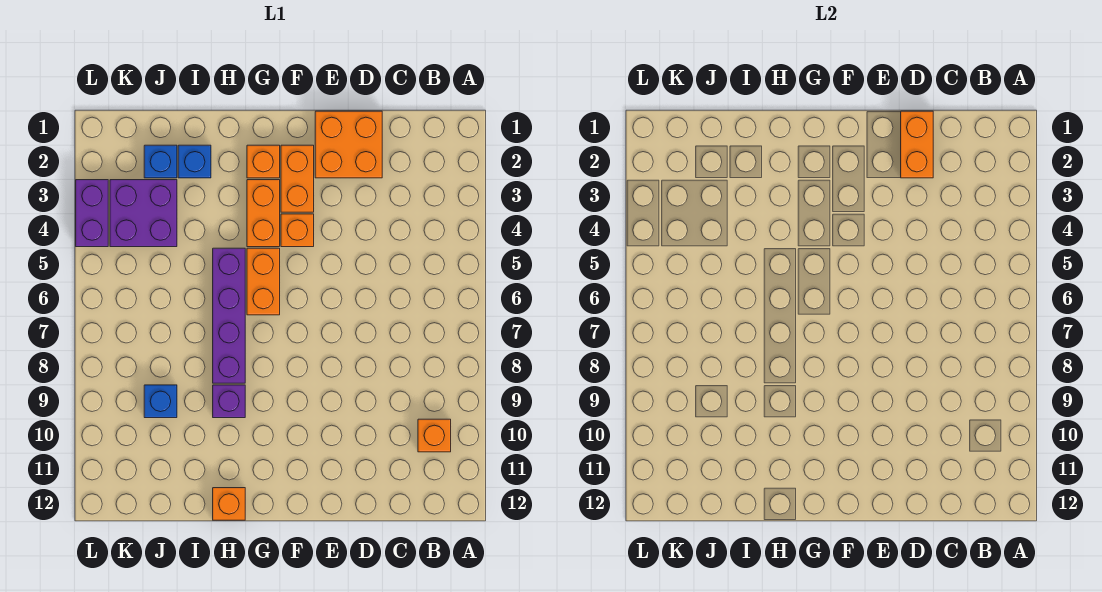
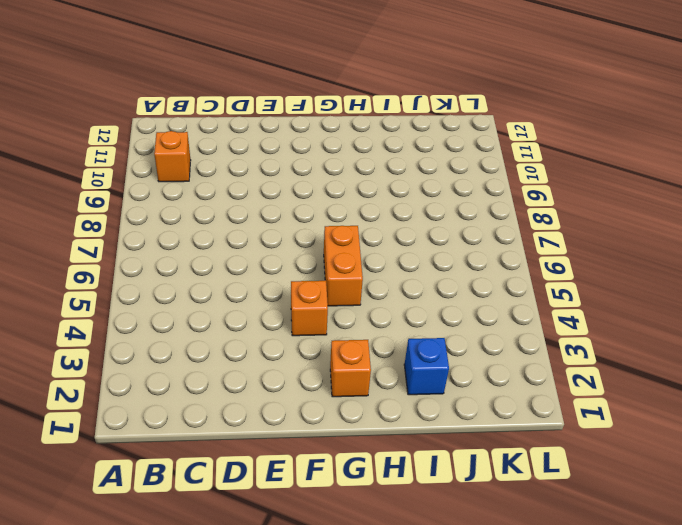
none -> orange 2x2 brick [315,111,382,178]
none -> orange 1x2 brick [281,145,314,212]
none -> orange 1x2 brick [247,180,280,247]

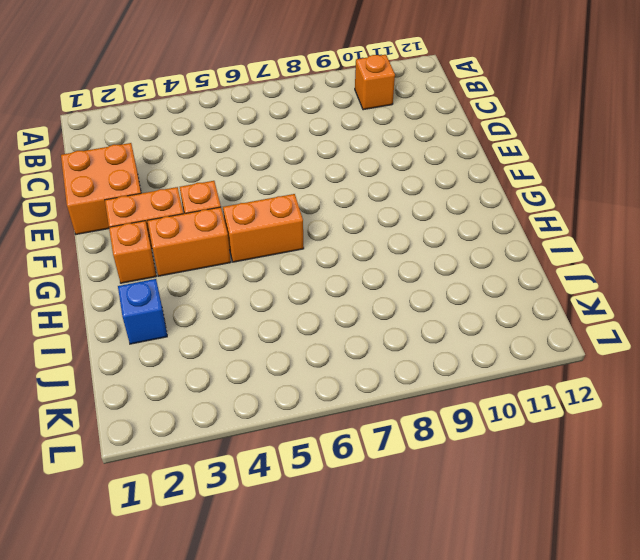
none -> purple 1x4 brick [213,248,245,383]
none -> purple 1x1 brick [213,385,245,418]
none -> orange 1x1 brick [213,488,245,520]

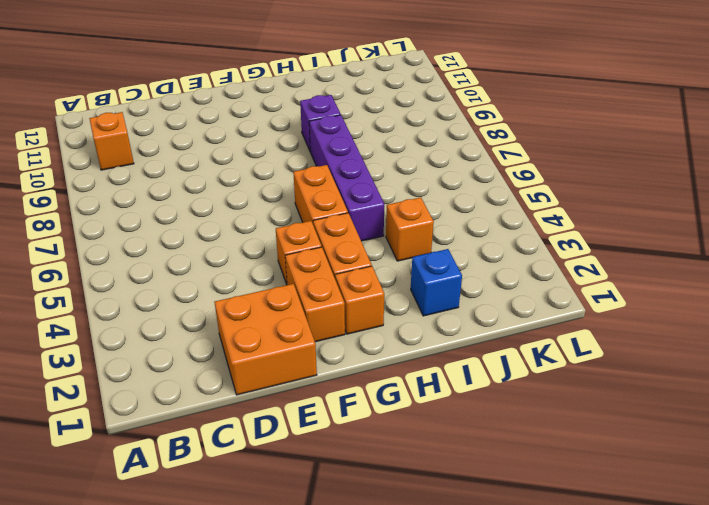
orange 1x1 brick [386,198,434,261] -> orange 1x1 brick moved to [213,488,245,520]
none -> blue 1x1 brick [144,145,177,178]
none -> purple 2x2 brick [110,180,177,247]
none -> blue 1x1 brick [144,385,177,418]

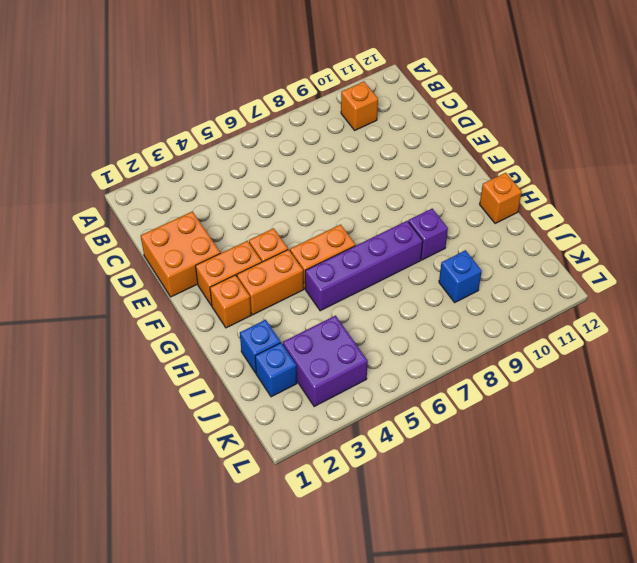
none -> purple 1x2 brick [76,180,108,247]
none -> orange 1x2 brick [901,111,933,178]

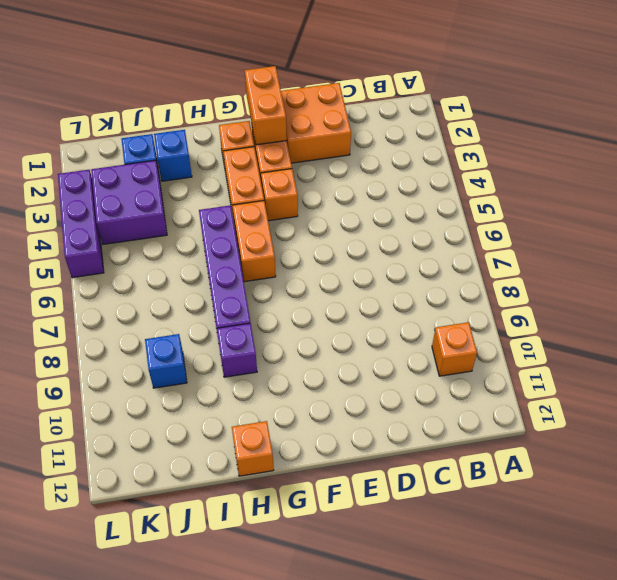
orange 1x2 brick [245,66,287,145] -> orange 1x2 brick moved to [901,111,933,178]
purple 1x3 brick [58,170,104,278] -> purple 1x2 brick [76,180,108,247]

